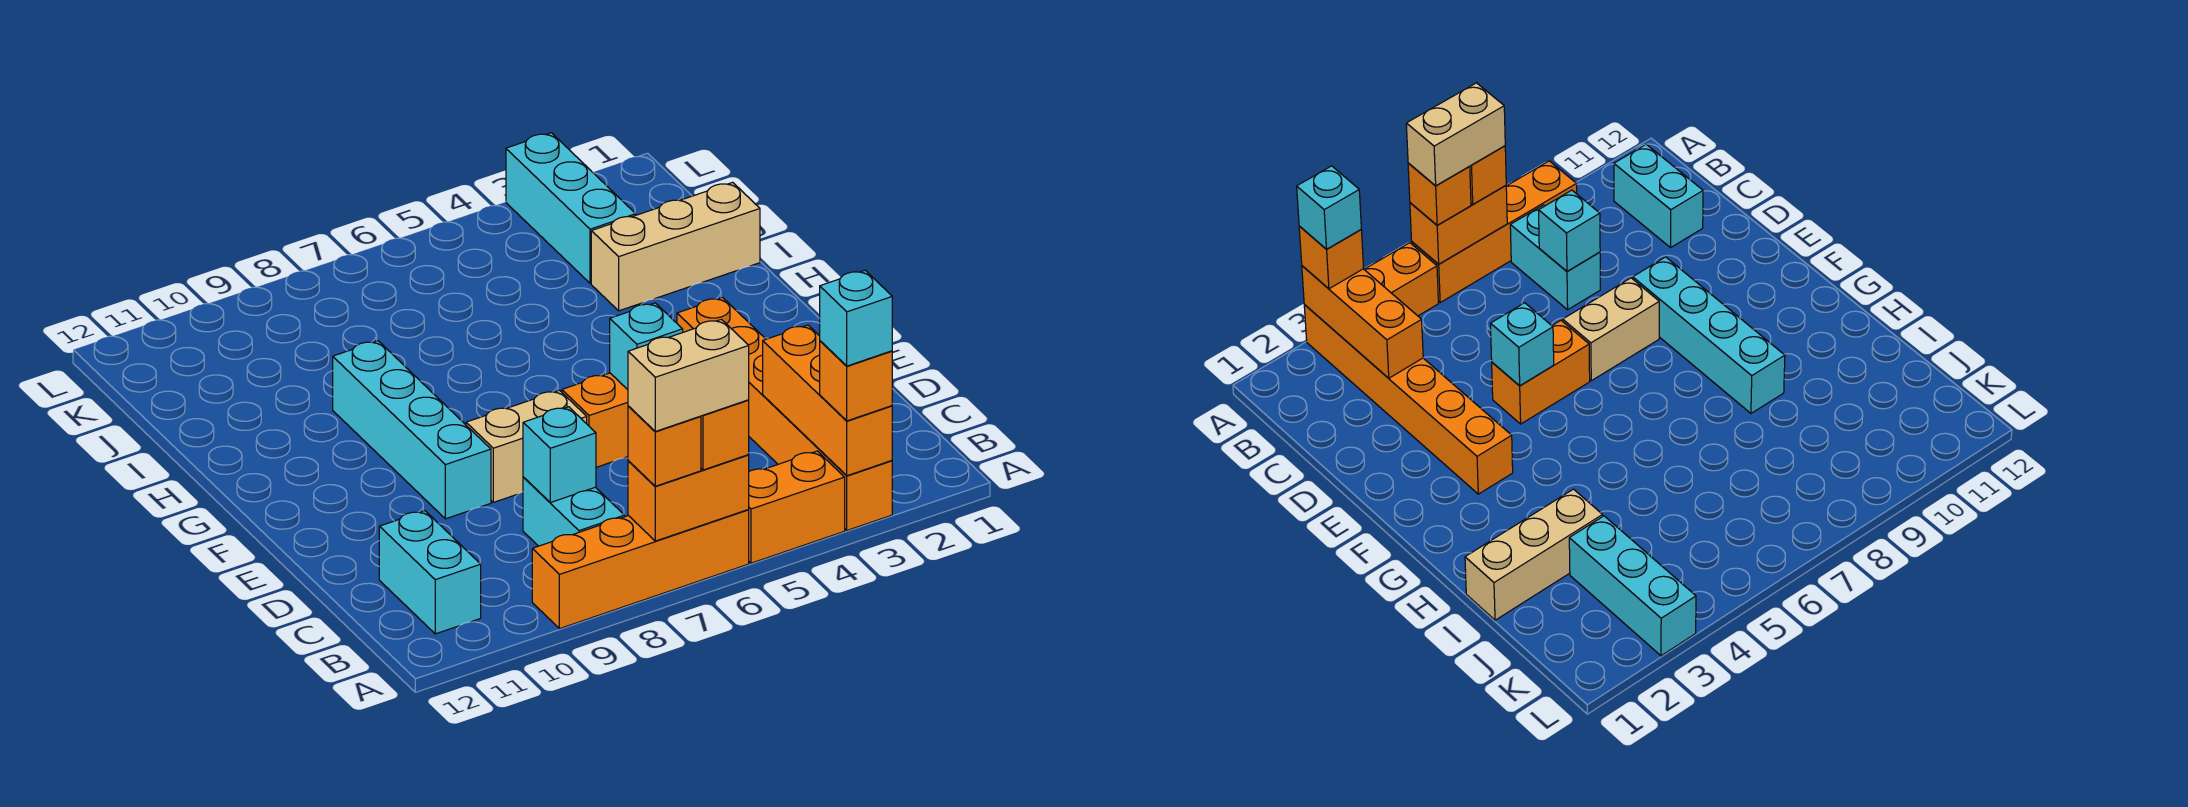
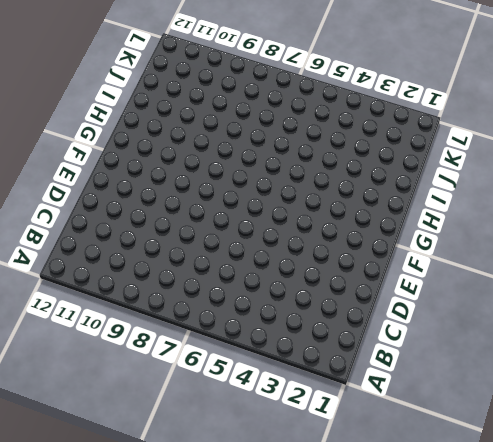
none -> orange 1x6 brick [677,298,892,530]
none -> orange 1x2 brick [748,451,845,563]
none -> orange 1x4 brick [532,510,749,629]

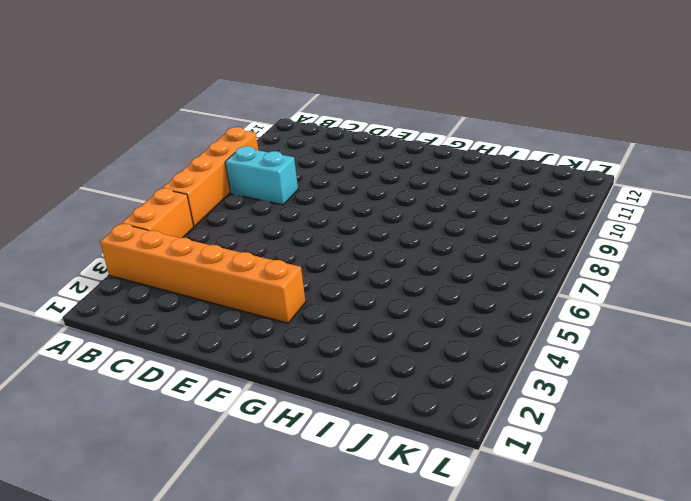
none -> cyan 1x2 brick [379,511,481,634]
none -> orange 1x2 brick [562,373,628,467]
none -> tan 1x2 brick [466,390,587,502]

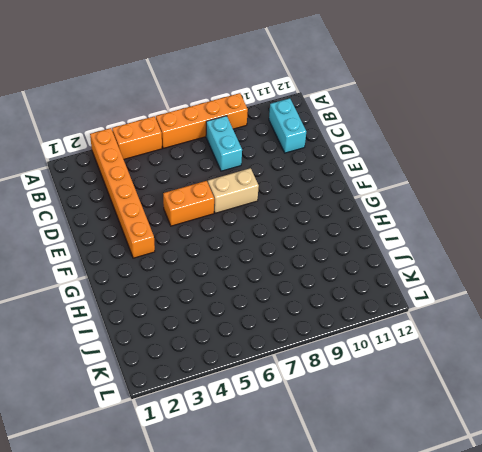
none -> cyan 1x4 brick [333,341,491,519]
none -> tan 1x3 brick [591,182,760,311]
none -> cyan 1x3 brick [506,133,636,283]

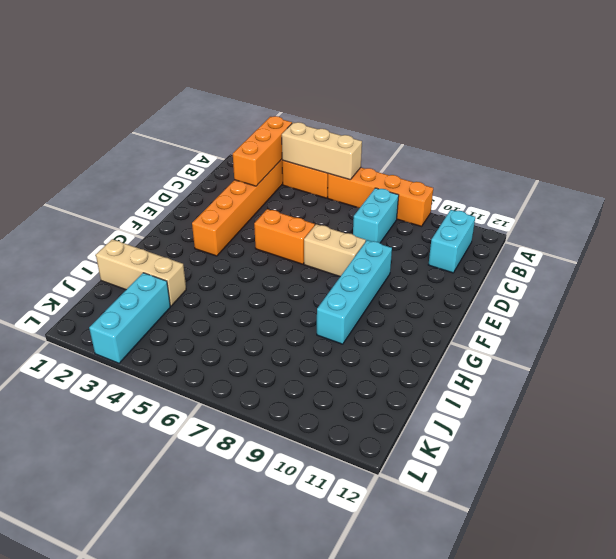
tan 1x3 brick [282,122,362,180] -> orange 1x2 brick [628,455,749,541]
none -> cyan 1x1 brick [523,407,596,503]
none -> cyan 1x1 brick [610,303,683,390]
none -> orange 1x1 brick [820,341,892,421]

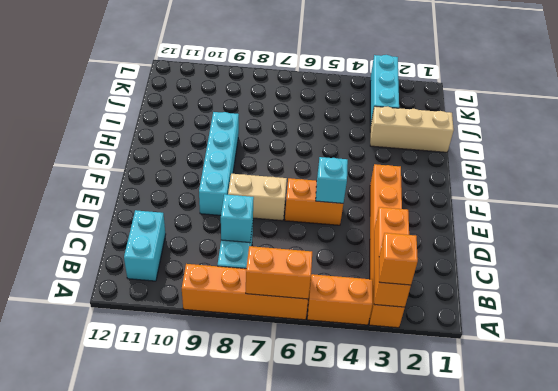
none -> orange 1x1 brick [701,400,749,470]
none -> orange 1x1 brick [628,406,701,486]
none -> cyan 1x1 brick [820,270,892,366]

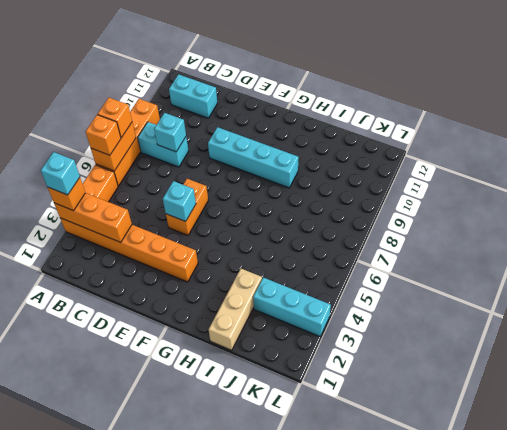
none -> tan 1x2 brick [466,390,587,502]
none -> tan 1x2 brick [628,319,749,431]

